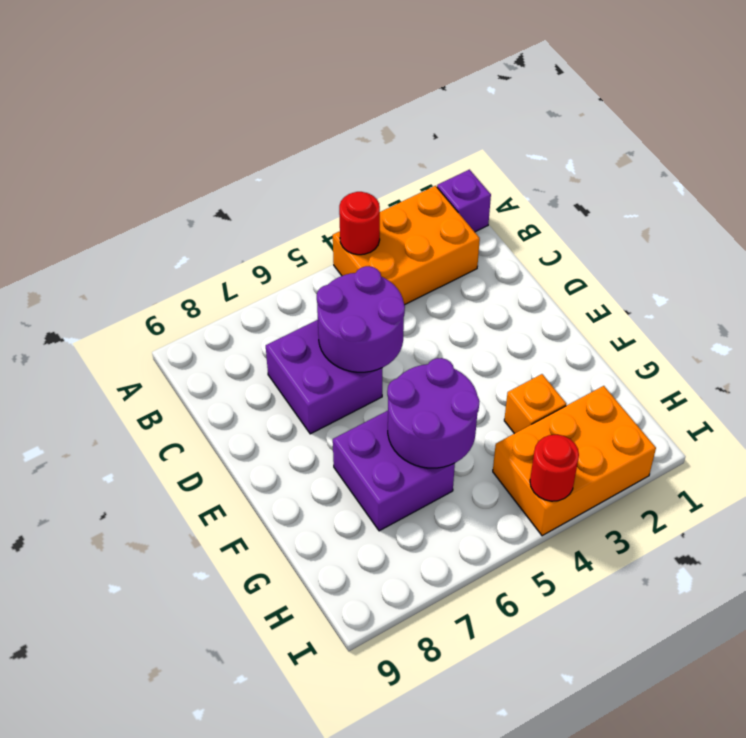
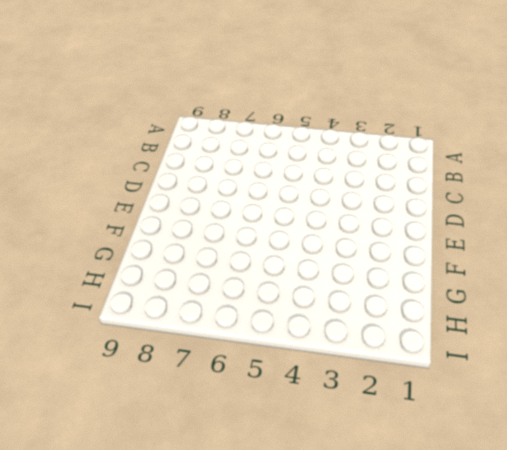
none -> purple 1x1 brick [437,170,491,232]
none -> orange 2x3 brick [333,186,480,305]

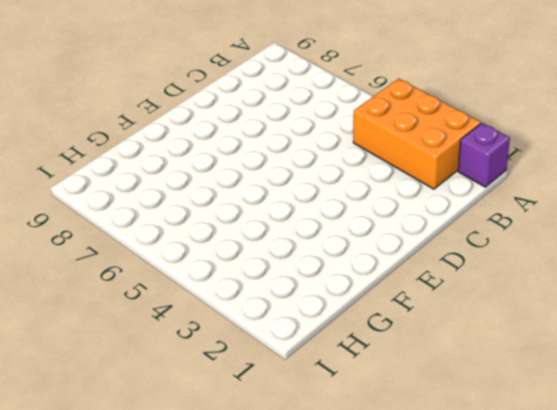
none -> purple 2x2 brick [266,320,382,434]
none -> purple 2x2 brick [333,411,455,531]

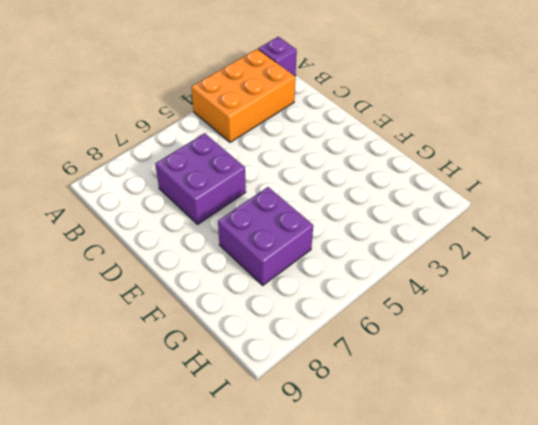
none -> orange 1x1 brick [504,374,566,434]
none -> orange 2x3 brick [493,386,656,536]

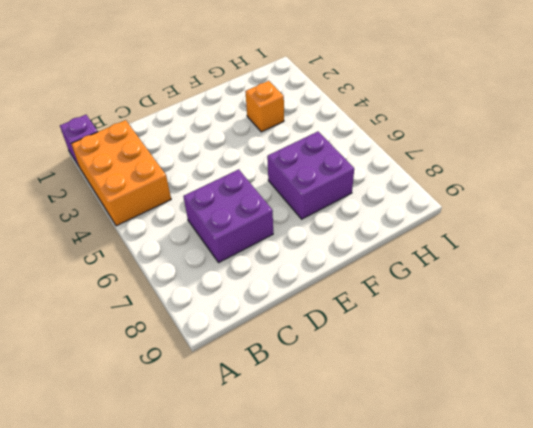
none -> orange 2x3 brick [493,386,656,536]
none -> red 1x1 round brick [339,192,380,255]

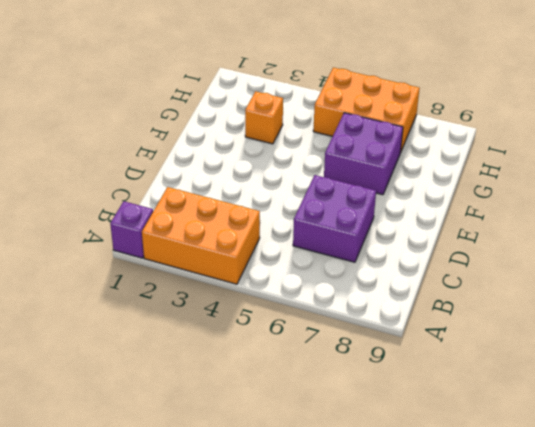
orange 2x3 brick [313,68,420,153] -> orange 2x3 brick moved to [493,386,656,536]
none -> red 1x1 round brick [339,192,380,255]
none -> purple 2x2 round brick [317,266,405,372]

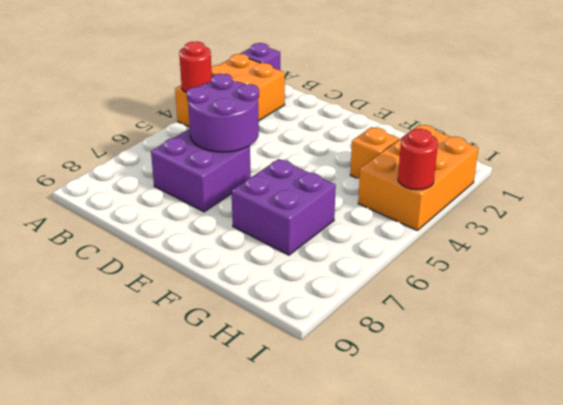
none -> purple 2x2 round brick [387,358,479,468]

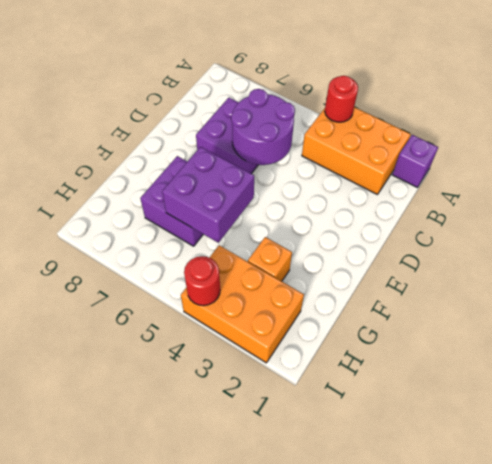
purple 2x2 brick [162,147,254,243] -> purple 2x2 round brick [387,358,479,468]

